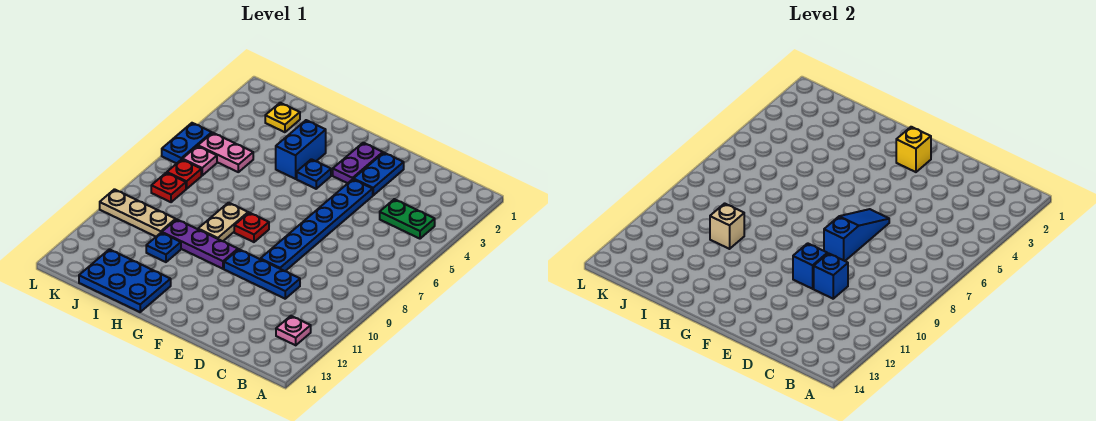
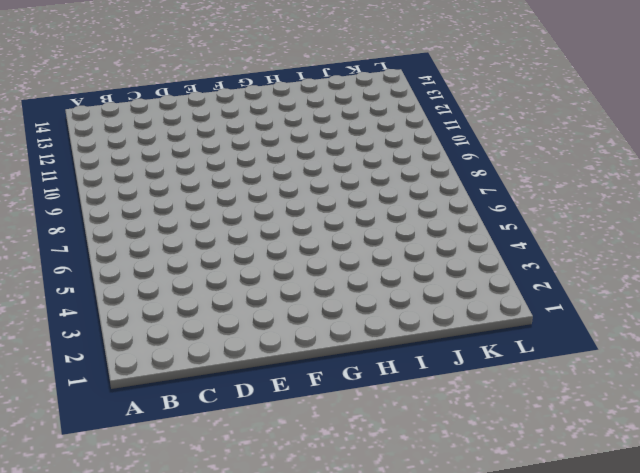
none -> green 1x2 plate [380,199,435,239]
none -> pink 1x1 plate [276,316,311,345]
none -> blue 1x3 plate [224,249,300,299]

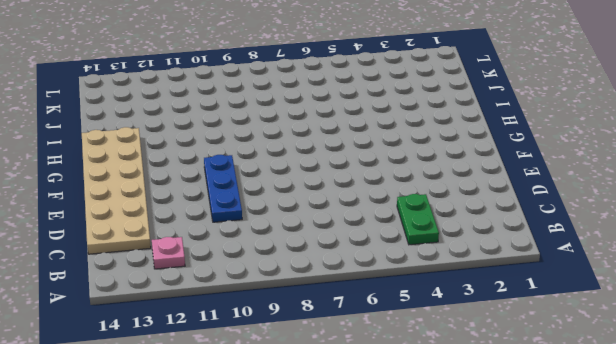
tan 2x6 plate [82,127,151,254] -> blue 2x3 plate [79,249,171,312]
none -> blue 1x2 plate [354,153,404,195]
none -> blue 1x6 plate [261,179,373,271]
none -> purple 1x2 plate [333,143,383,183]

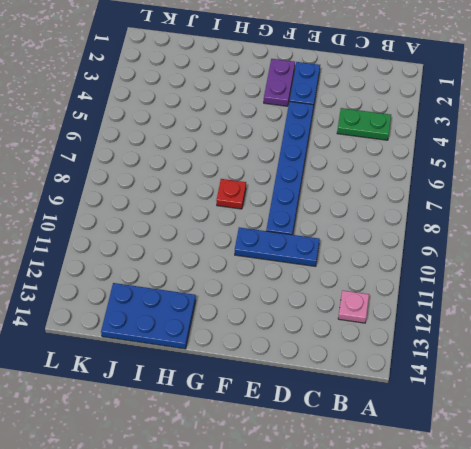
none -> blue 1x1 plate [297,159,331,189]
none -> purple 1x3 plate [162,219,238,269]
none -> blue 1x2 brick [276,120,326,179]

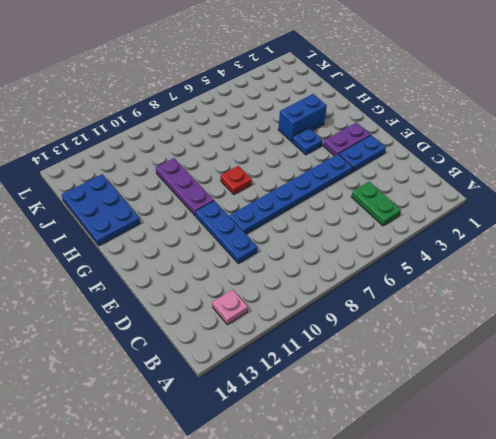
none -> tan 1x2 plate [198,203,248,241]
none -> blue 1x1 plate [146,233,181,262]
none -> yellow 1x1 plate [265,103,300,132]

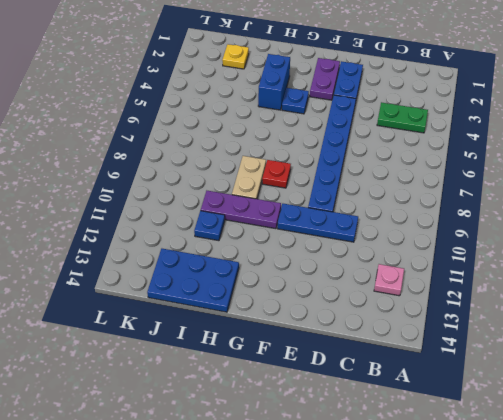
none -> pink 1x2 plate [198,133,253,172]
none -> tan 1x3 plate [100,189,176,237]
none -> pink 1x1 plate [182,146,217,175]

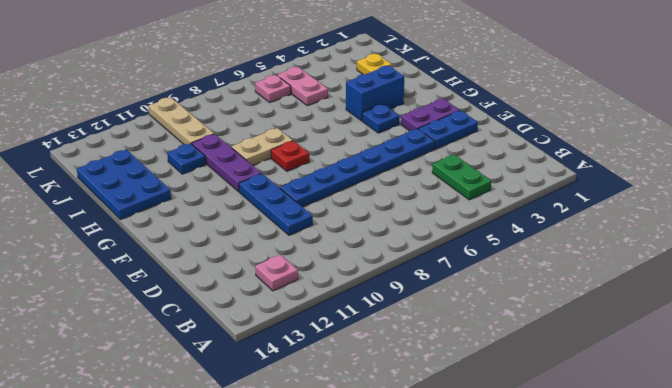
none -> red 1x1 plate [167,159,201,189]
none -> red 1x1 plate [151,173,186,202]
none -> blue 1x2 plate [162,123,212,163]

